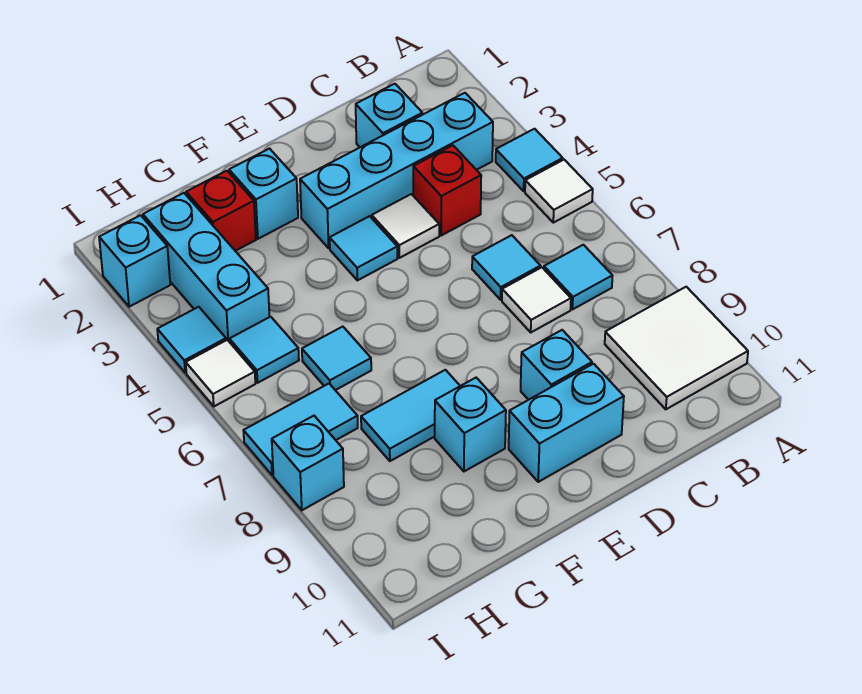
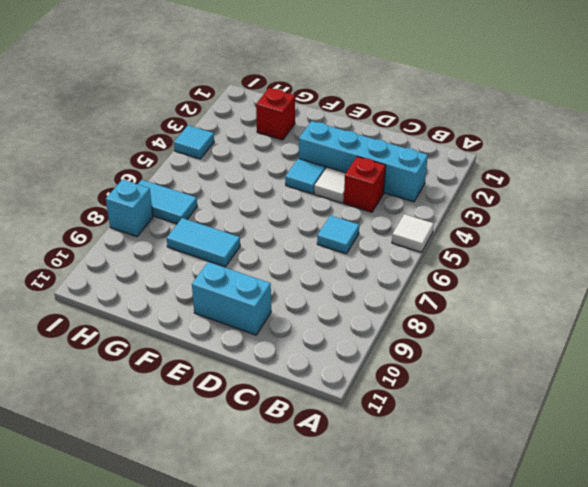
none -> cyan 1x1 tile [496,129,563,191]
none -> white 2x2 tile [605,287,748,409]
none -> cyan 1x1 tile [544,245,613,310]

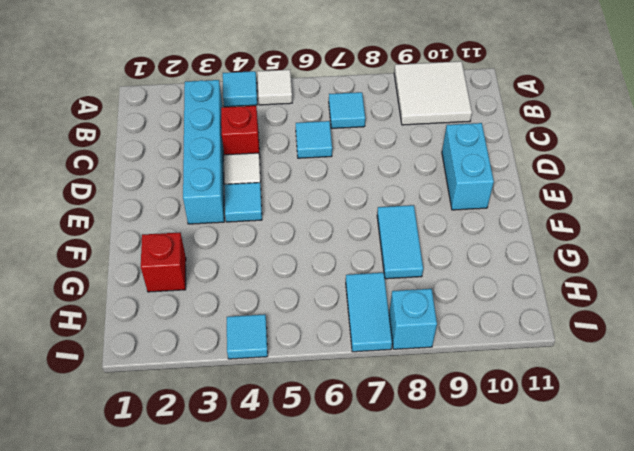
none -> cyan 1x1 brick [356,84,422,147]
none -> white 1x1 tile [502,267,571,332]
none -> cyan 1x1 brick [521,330,592,400]

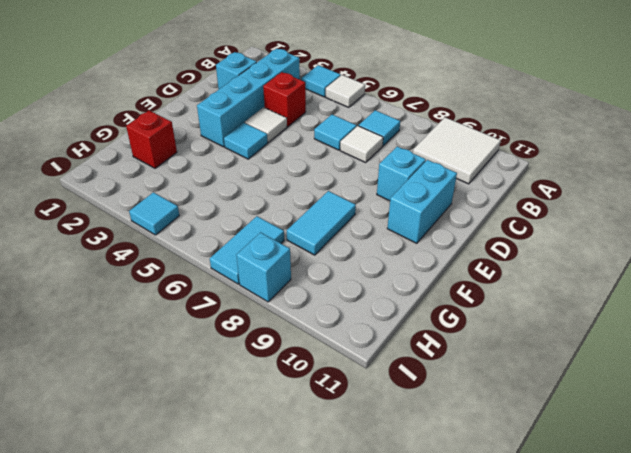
none -> cyan 1x1 brick [229,149,298,239]
none -> cyan 1x1 brick [435,378,506,471]
none -> cyan 1x1 tile [302,327,371,390]

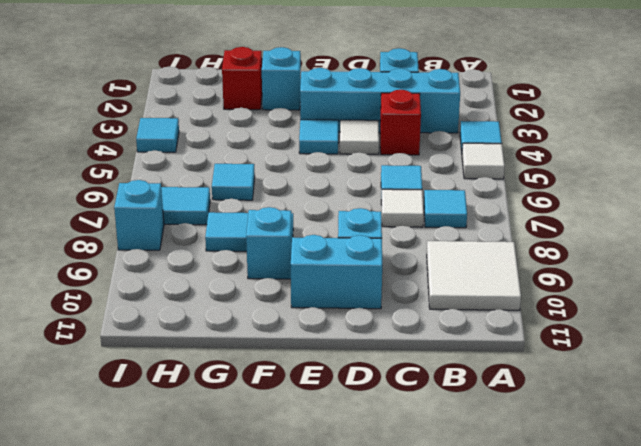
none -> cyan 1x3 brick [143,193,269,342]
none -> cyan 1x1 tile [230,317,299,383]
none -> cyan 1x1 brick [99,215,170,307]

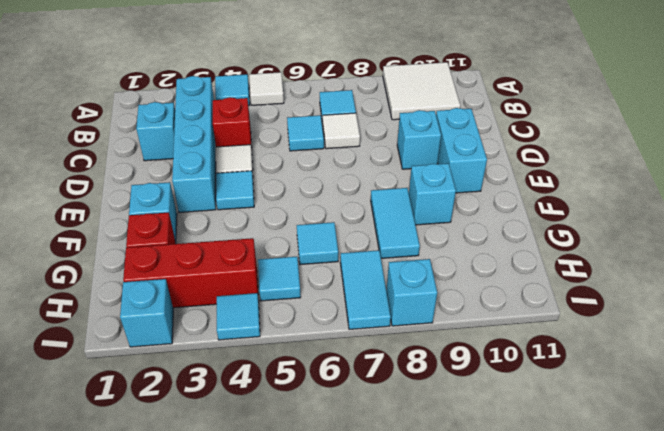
red 1x3 brick [123,238,258,308] -> cyan 1x3 brick [143,193,269,342]
none -> white 1x1 tile [186,340,255,406]

